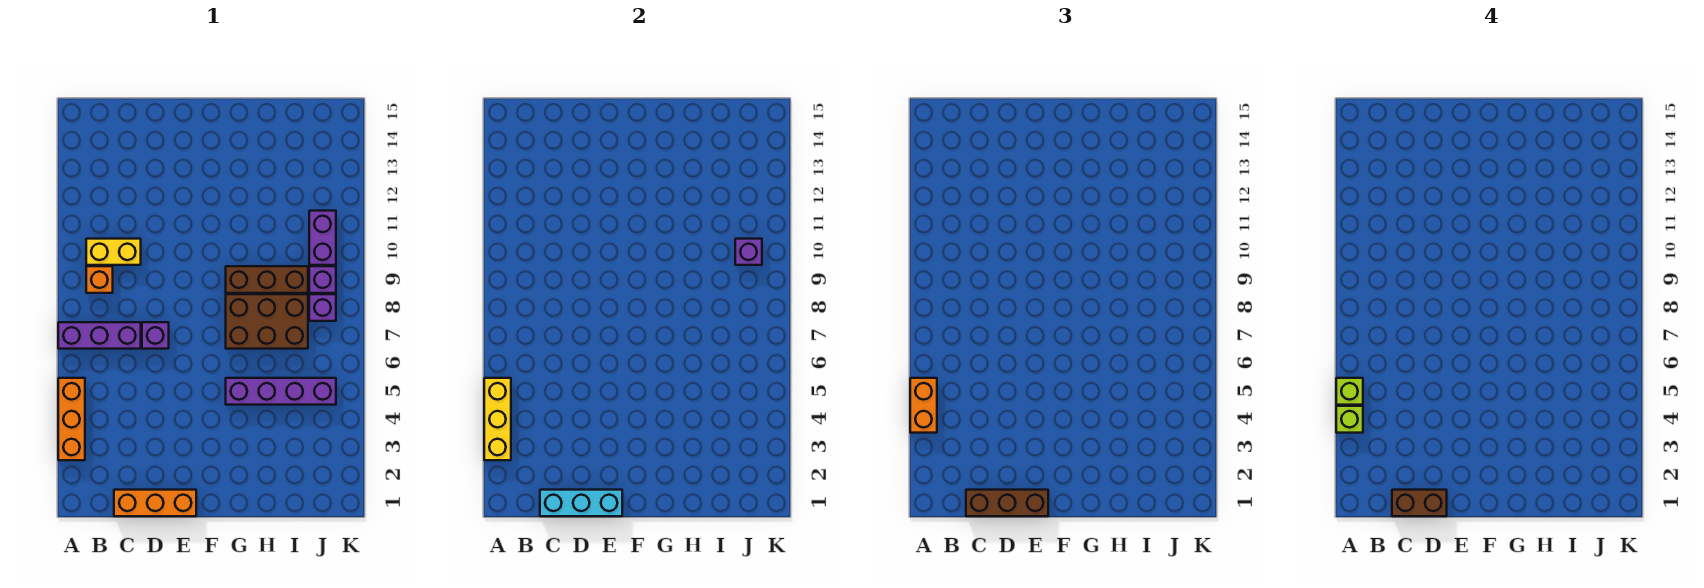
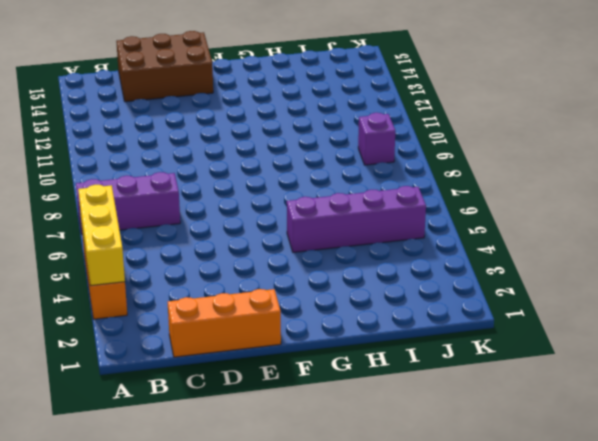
brown 2x3 brick [116,31,213,102] -> brown 2x3 brick moved to [226,294,308,349]
none -> orange 1x1 brick [86,266,113,293]
none -> yellow 1x2 brick [86,239,141,265]
none -> purple 1x1 brick [142,322,169,349]

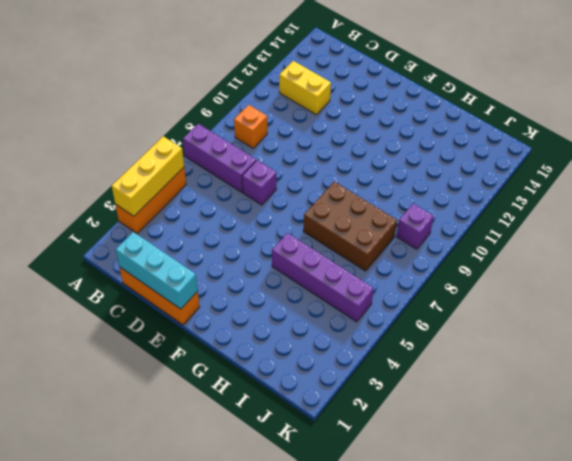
yellow 1x2 brick [279,61,331,115] -> yellow 1x2 brick moved to [86,239,141,265]
none -> brown 1x3 brick [226,266,308,293]
none -> purple 1x1 brick [309,294,336,321]
none -> purple 1x2 brick [309,211,336,265]

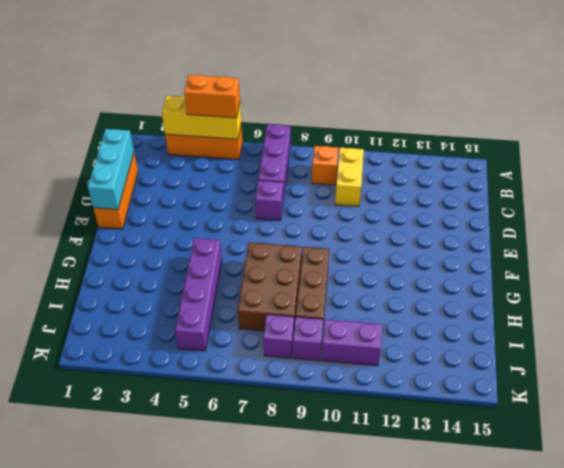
none -> purple 1x1 brick [735,239,762,265]
none -> brown 1x3 brick [966,490,1048,516]
none -> lime 1x1 brick [1336,406,1363,433]

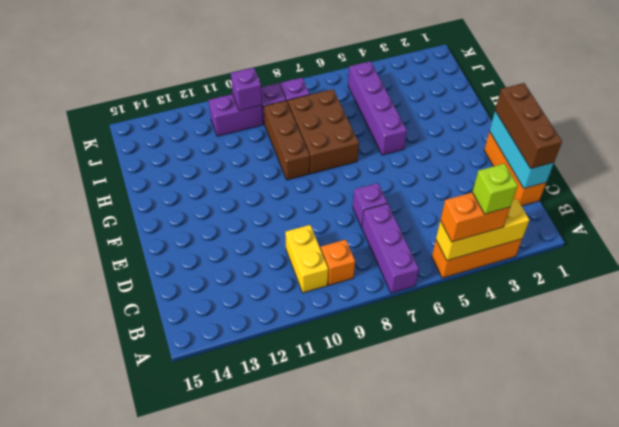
none -> lime 1x1 brick [1336,378,1363,405]
none -> brown 1x2 brick [1392,490,1447,516]

